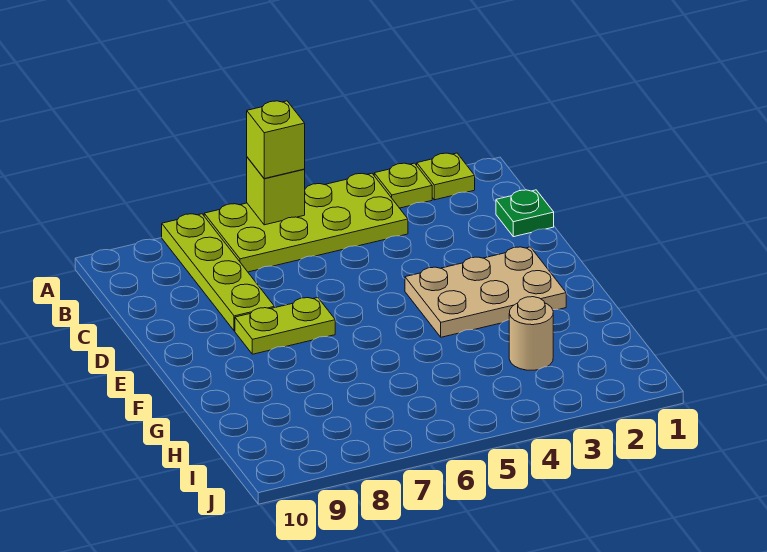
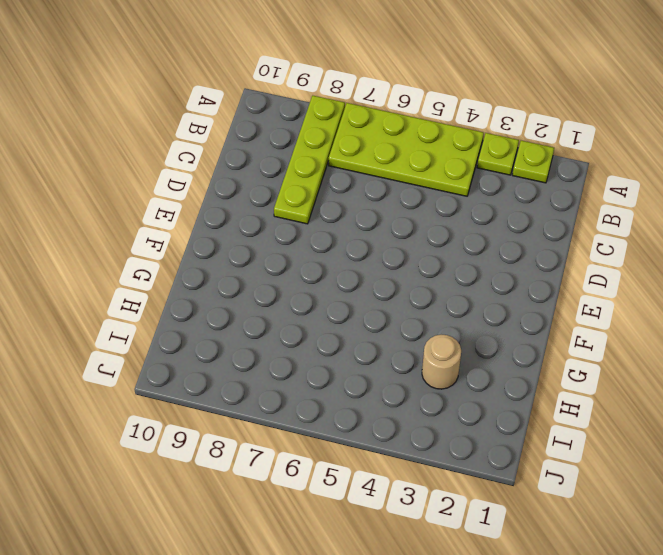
none -> green 1x1 plate [496,190,554,237]
none -> tan 2x3 plate [405,247,566,337]

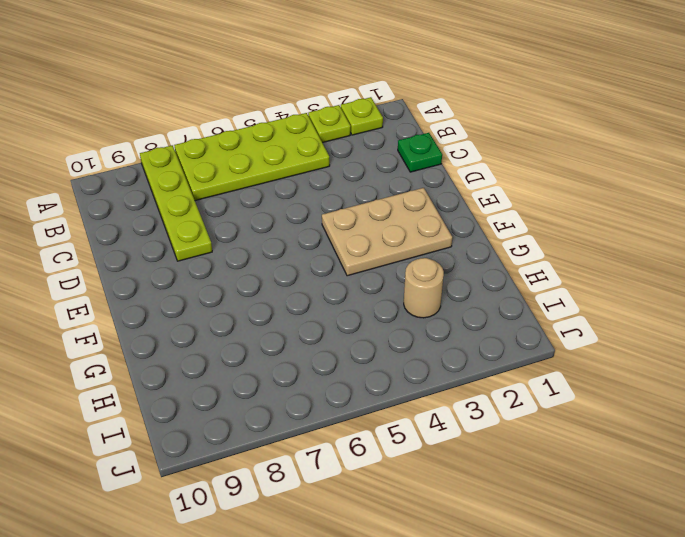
none -> lime 1x2 plate [235,298,335,354]
none -> lime 1x1 brick [247,157,305,225]

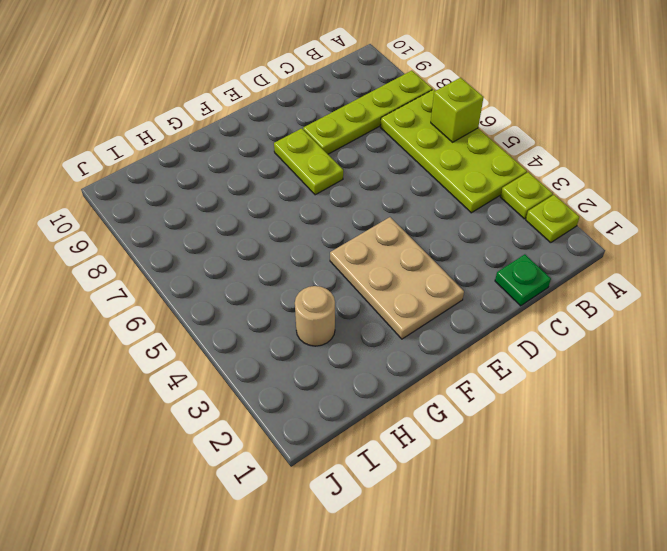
none -> lime 1x1 brick [247,101,305,179]

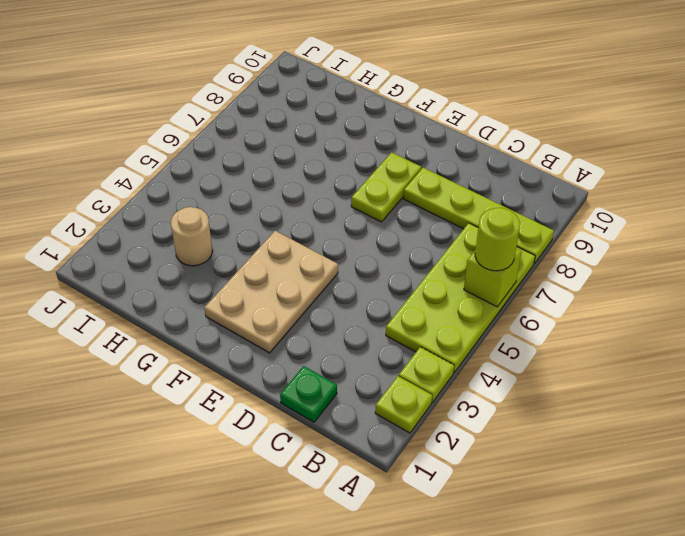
lime 1x1 round brick [475,208,520,271] -> lime 1x1 brick [247,101,305,179]

